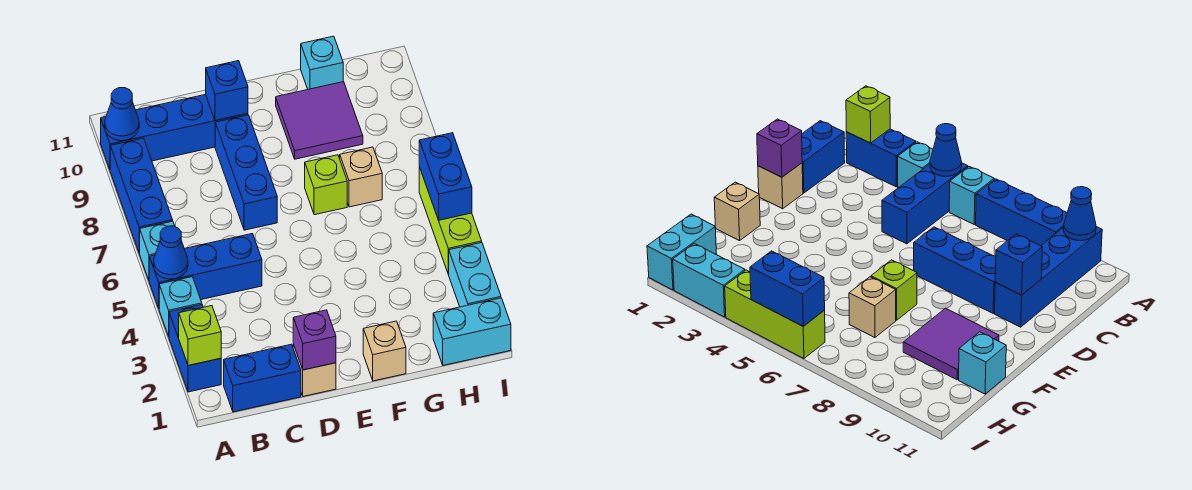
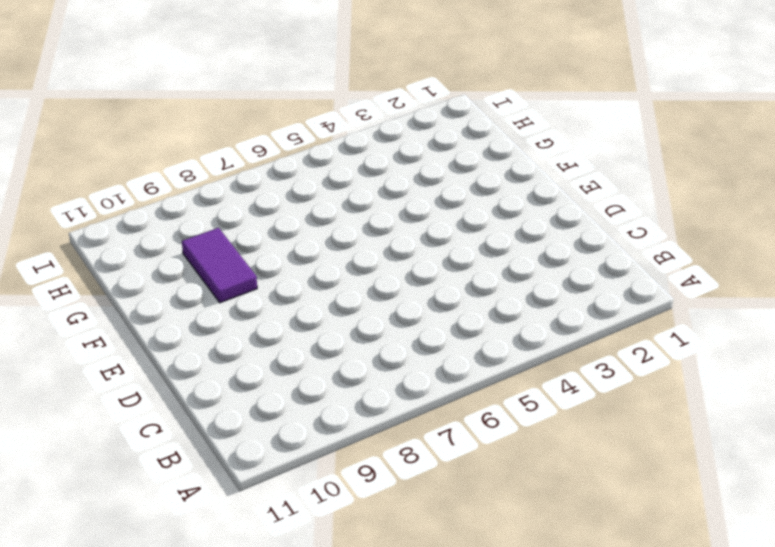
purple 1x2 tile [182,228,257,303] -> purple 2x2 tile [276,82,363,159]
none -> blue 1x2 brick [169,304,221,392]
none -> cyan 1x1 brick [159,277,202,336]
none -> blue 1x3 brick [149,234,262,308]

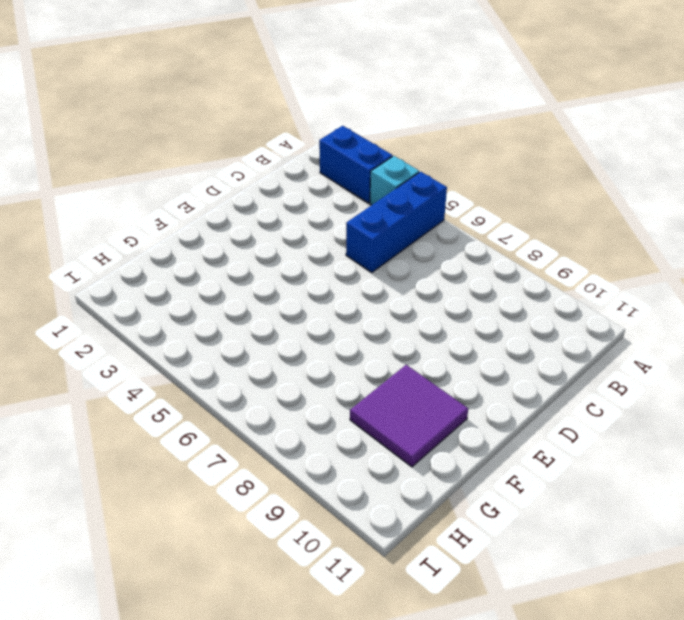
none -> cyan 1x1 brick [140,221,175,280]
none -> blue 1x3 brick [110,138,173,253]
none -> blue 1x4 brick [101,94,248,169]

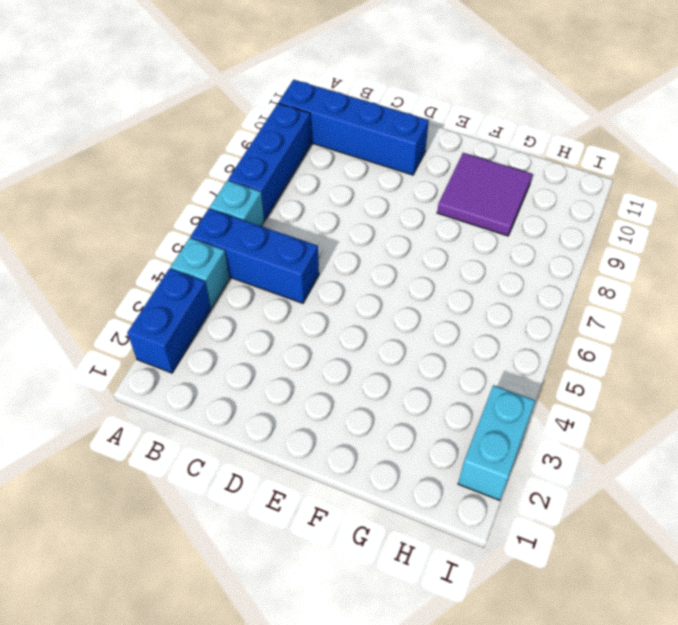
none -> blue 1x2 brick [224,344,301,412]
none -> tan 1x1 brick [293,344,336,396]
none -> blue 1x3 brick [215,115,277,230]

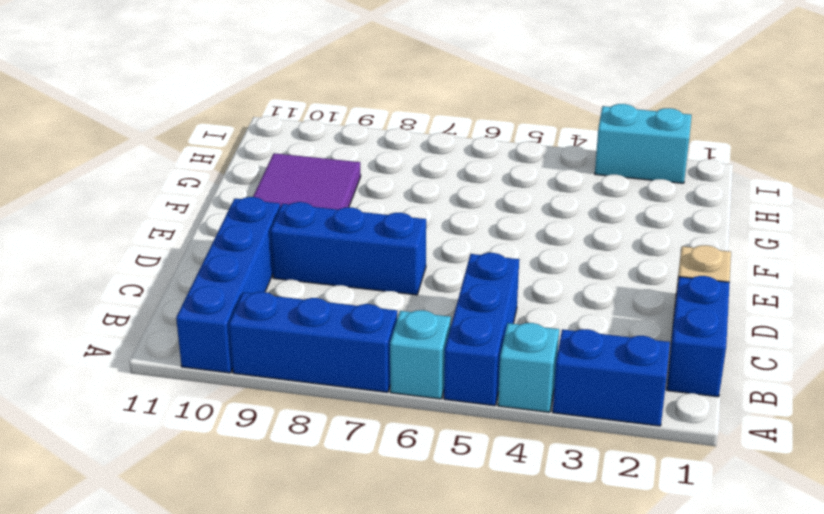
none -> tan 1x1 brick [363,321,406,381]
none -> lime 1x1 brick [305,155,347,215]
none -> tan 1x1 brick [340,147,382,207]

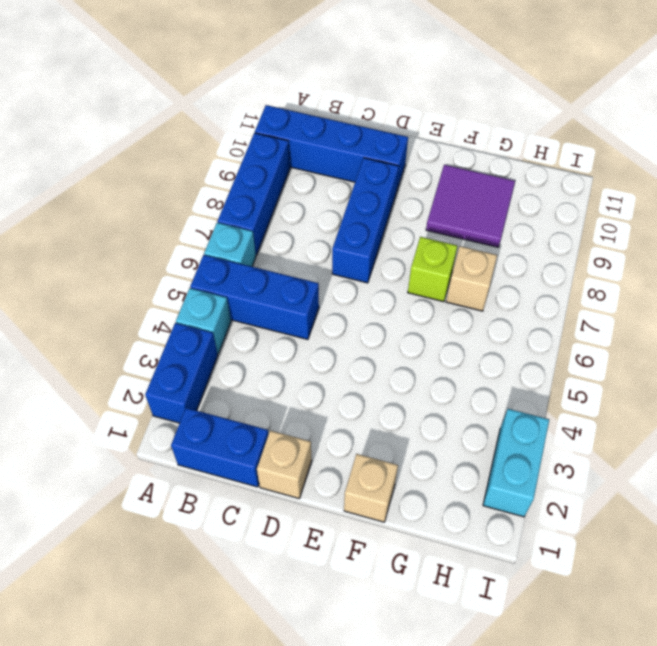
none -> cyan 1x1 brick [301,36,343,89]
none -> cyan 1x2 brick [433,298,511,365]
none -> lime 1x3 brick [419,167,482,274]

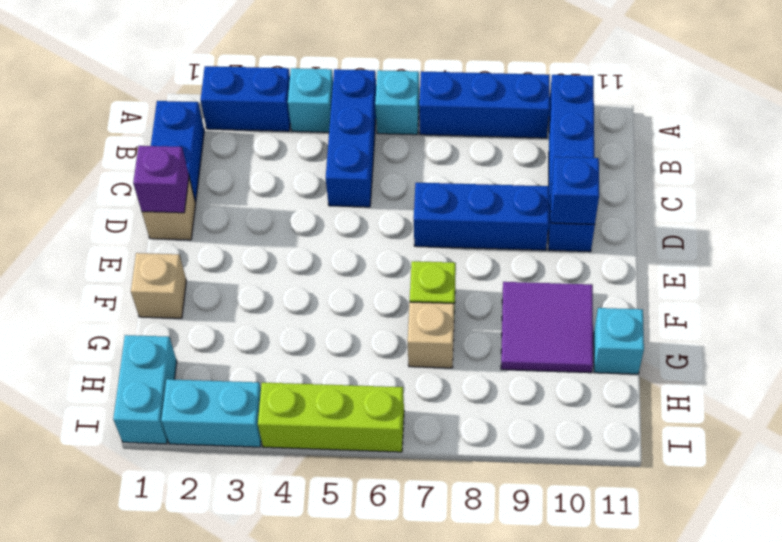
none -> lime 1x1 brick [179,306,221,366]
none -> blue 1x1 cone [154,226,188,279]
none -> blue 1x1 cone [105,88,139,141]

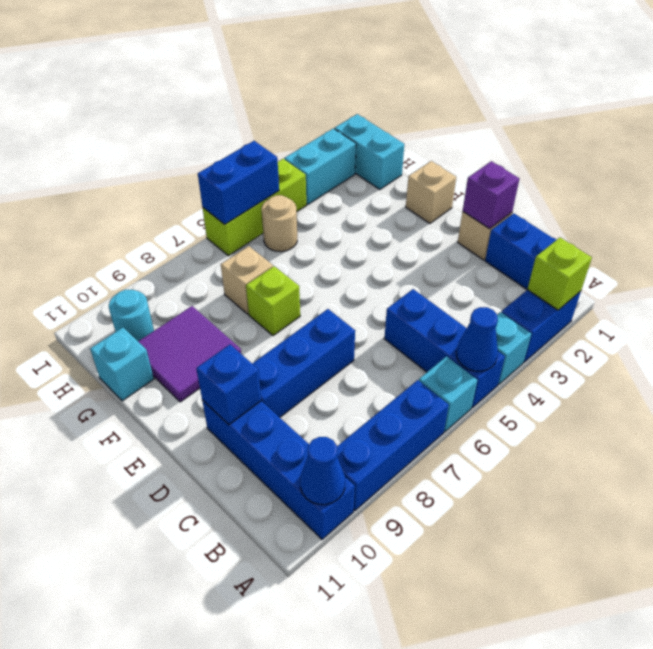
tan 1x1 round brick [262,195,297,252] -> none
cyan 1x1 round brick [109,290,154,341] -> none

